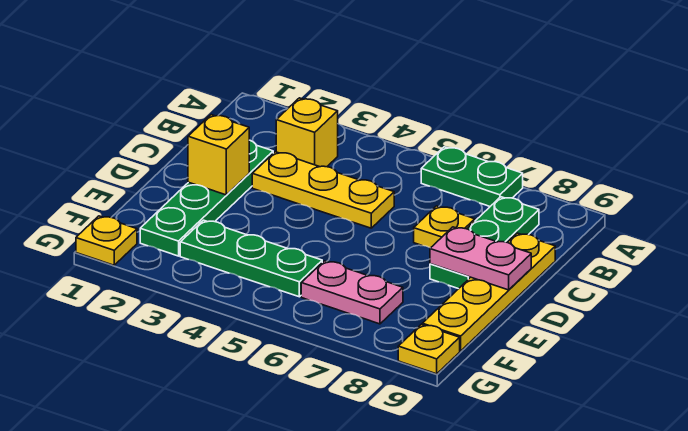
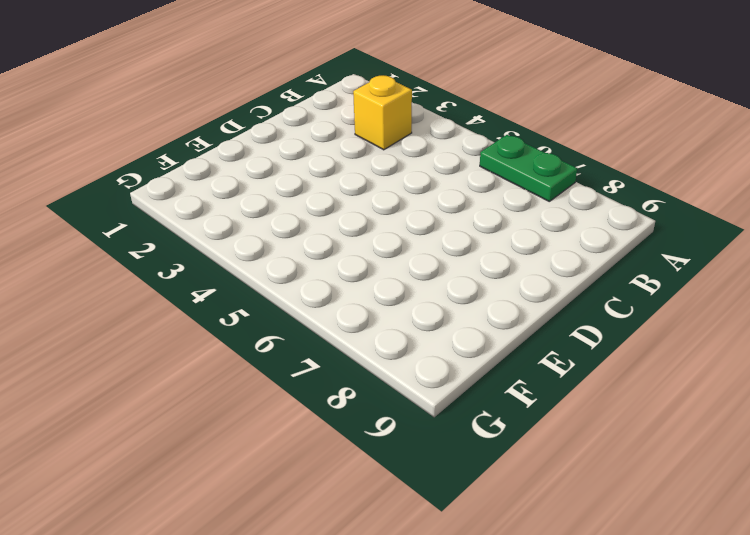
none -> green 1x3 plate [430,197,539,289]
none -> green 1x4 plate [140,140,273,256]
none -> yellow 1x3 plate [252,152,394,228]

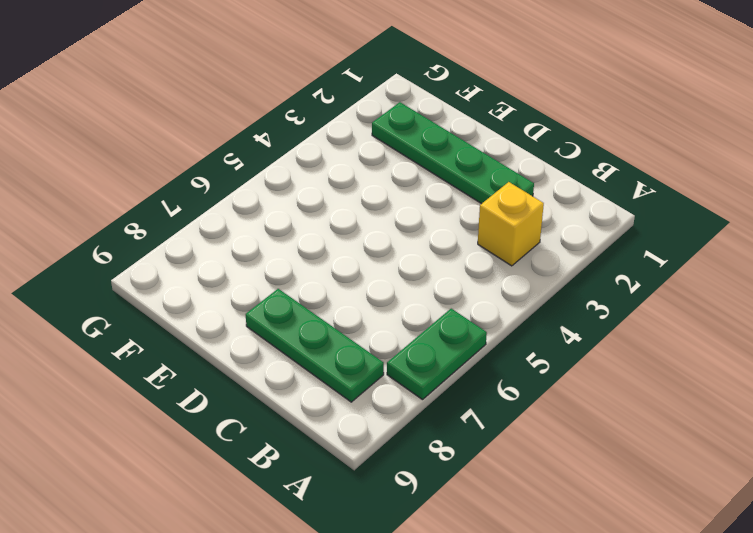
none -> yellow 1x3 plate [252,152,394,228]
none -> yellow 1x1 plate [414,206,475,248]
none -> yellow 1x4 plate [422,233,555,351]

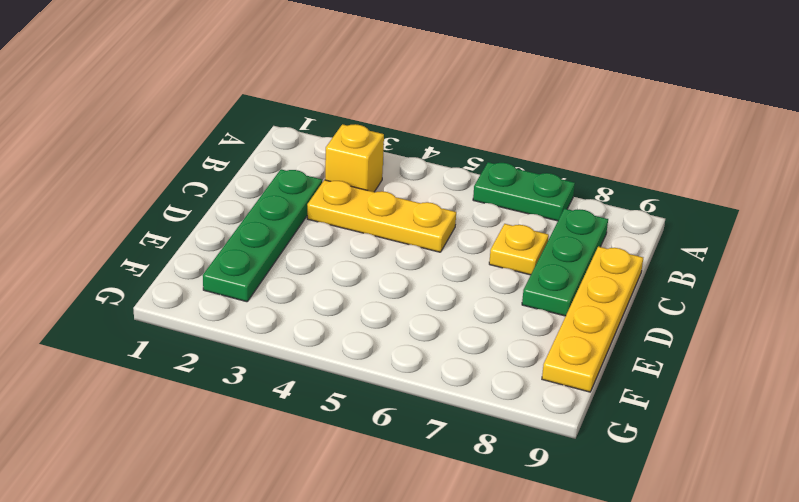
none -> green 1x3 plate [180,220,322,297]
none -> pink 1x2 plate [301,261,403,324]
none -> yellow 1x1 plate [76,216,137,265]

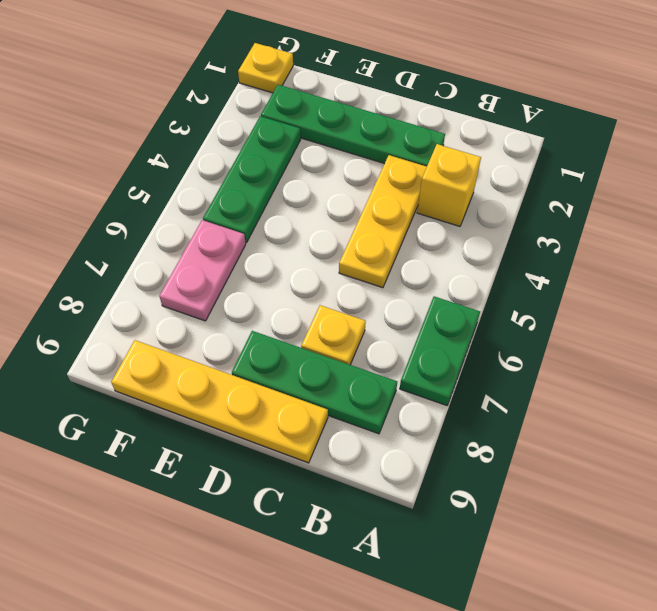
none -> yellow 1x1 plate [398,324,460,374]
none -> yellow 1x1 brick [188,115,249,195]
none -> pink 1x2 plate [430,227,531,290]

